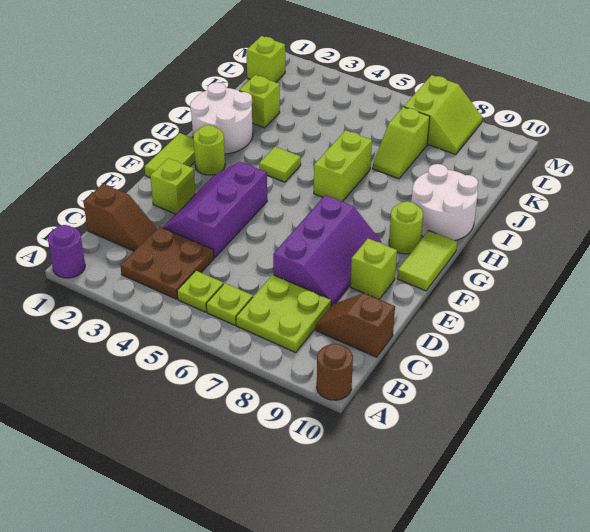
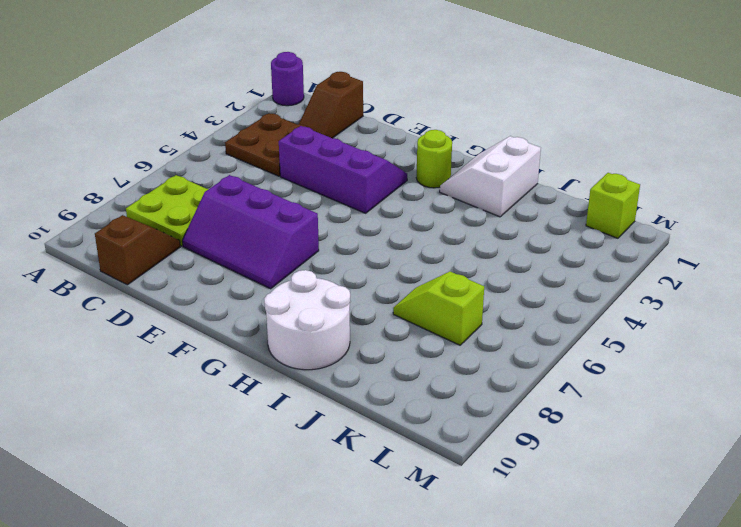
white 2x2 slope [440,136,541,217] -> white 2x2 round brick [190,82,253,154]
none -> brown 1x1 round brick [317,344,353,400]
none -> lime 1x1 plate [177,271,223,312]
none -> lime 1x1 plate [206,283,253,325]

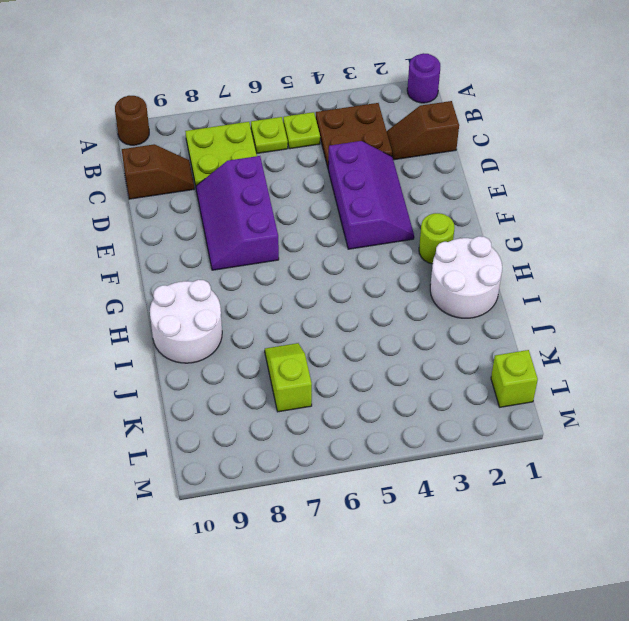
none -> lime 1x1 brick [150,158,196,214]
none -> lime 1x1 brick [351,239,397,299]
none -> lime 1x2 tile [145,133,195,177]

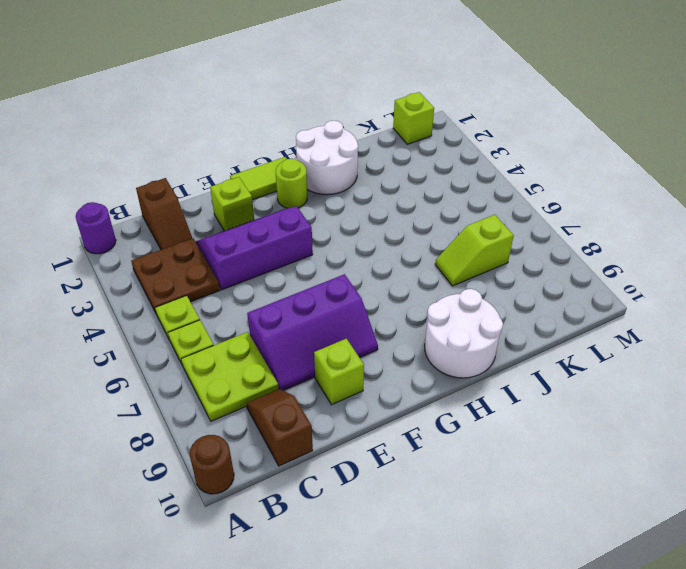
none -> lime 1x2 tile [397,231,457,291]
none -> lime 1x1 round brick [389,201,423,254]
none -> lime 1x1 tile [259,147,301,182]

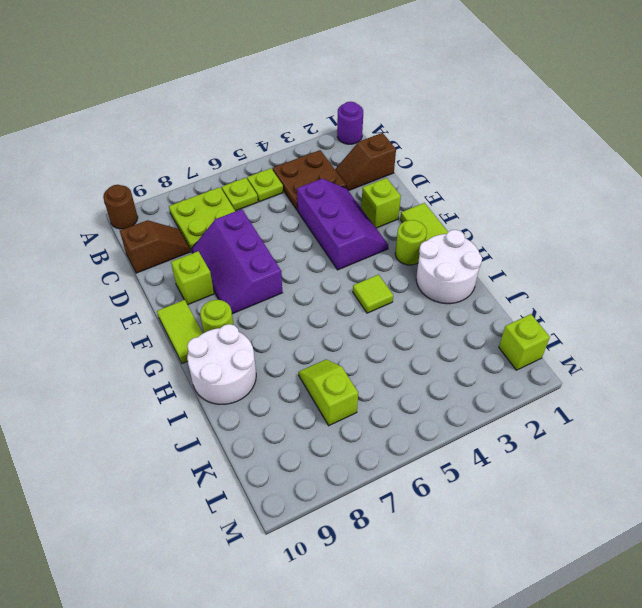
none -> lime 1x2 brick [314,130,372,202]
none -> lime 1x1 brick [239,75,280,128]
none -> lime 2x2 slope [404,75,482,154]

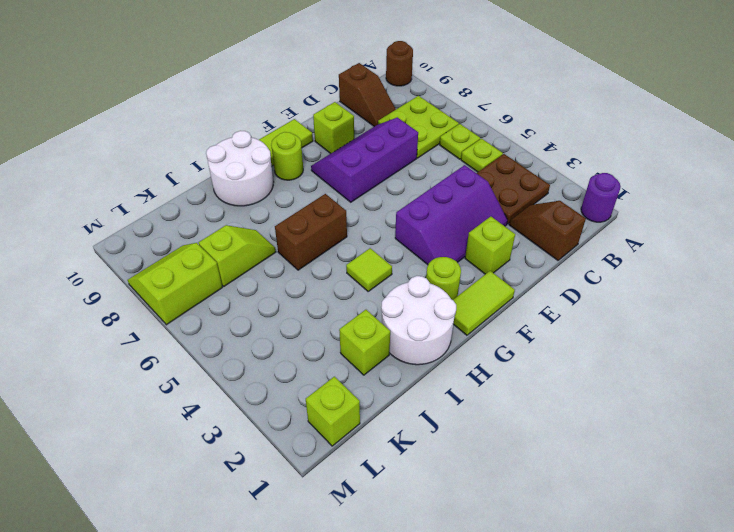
brown 1x2 brick [275,194,347,270] -> lime 1x2 brick [314,130,372,202]

